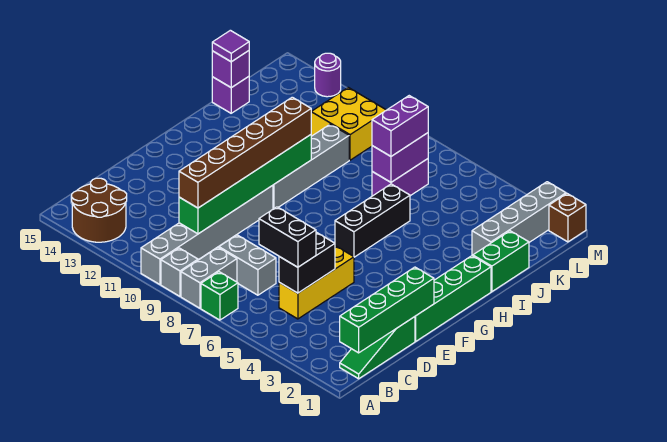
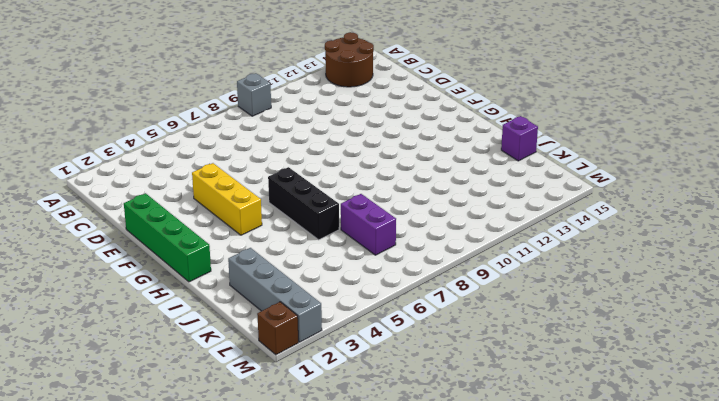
yellow 1x3 brick [192,163,262,235] -> yellow 1x3 brick moved to [279,246,354,319]
none -> green 1x1 brick [201,272,238,320]
none -> grey 1x2 brick [181,248,237,308]
none -> grey 1x6 brick [141,185,273,285]

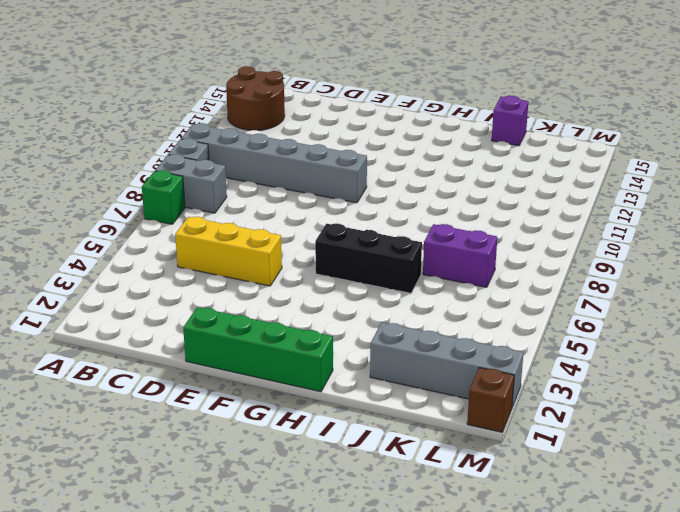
none -> green 1x3 slope [340,317,415,379]
none -> grey 1x2 brick [219,235,276,295]
none -> grey 1x4 brick [273,124,349,209]

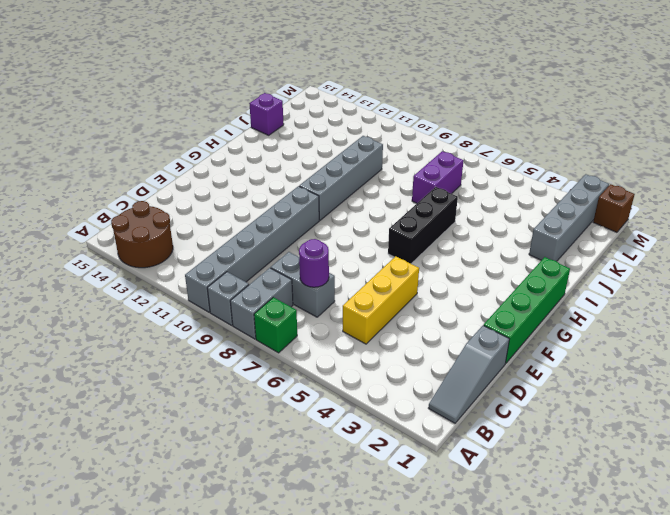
grey 1x3 slope [429,325,509,423] -> green 1x3 slope [340,317,415,379]
purple 1x1 round brick [299,239,329,287] -> purple 1x1 round brick moved to [315,53,341,97]
none -> green 1x2 brick [473,231,529,292]
none -> yellow 2x2 brick [311,87,386,160]
none -> green 1x4 brick [340,267,434,353]

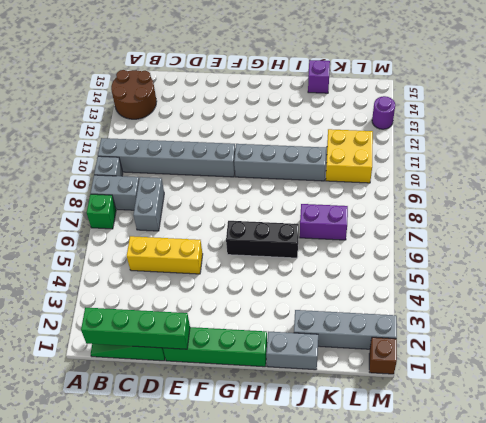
grey 1x2 brick [266,332,318,370] -> green 1x2 brick [473,231,529,292]
none -> black 1x2 brick [279,232,335,293]
none -> green 1x6 brick [179,135,311,234]
none -> purple 1x2 brick [372,133,428,182]

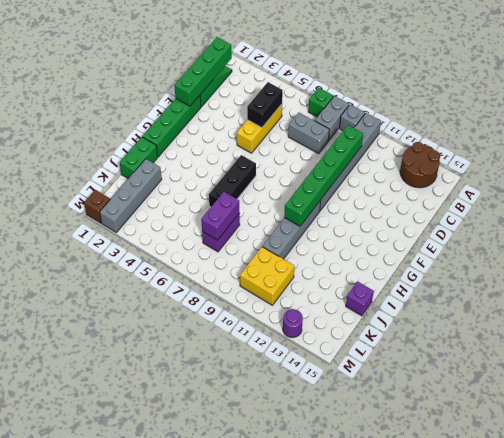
none -> purple 1x1 brick [212,51,249,88]
none -> black 1x2 brick [259,207,316,267]
none -> brown 1x6 brick [179,97,311,208]

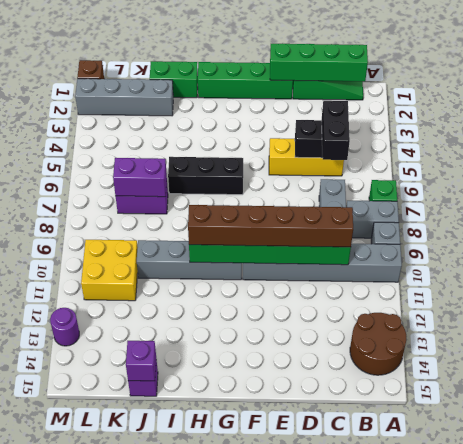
none -> purple 1x2 brick [372,96,428,156]
none -> purple 1x1 tile [212,30,249,62]

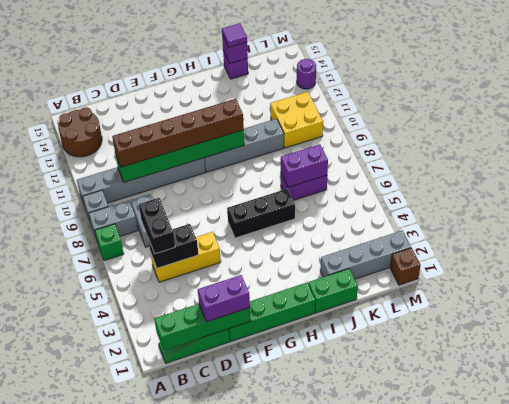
purple 1x2 brick [198,275,250,322] -> purple 1x2 brick moved to [372,96,428,156]

